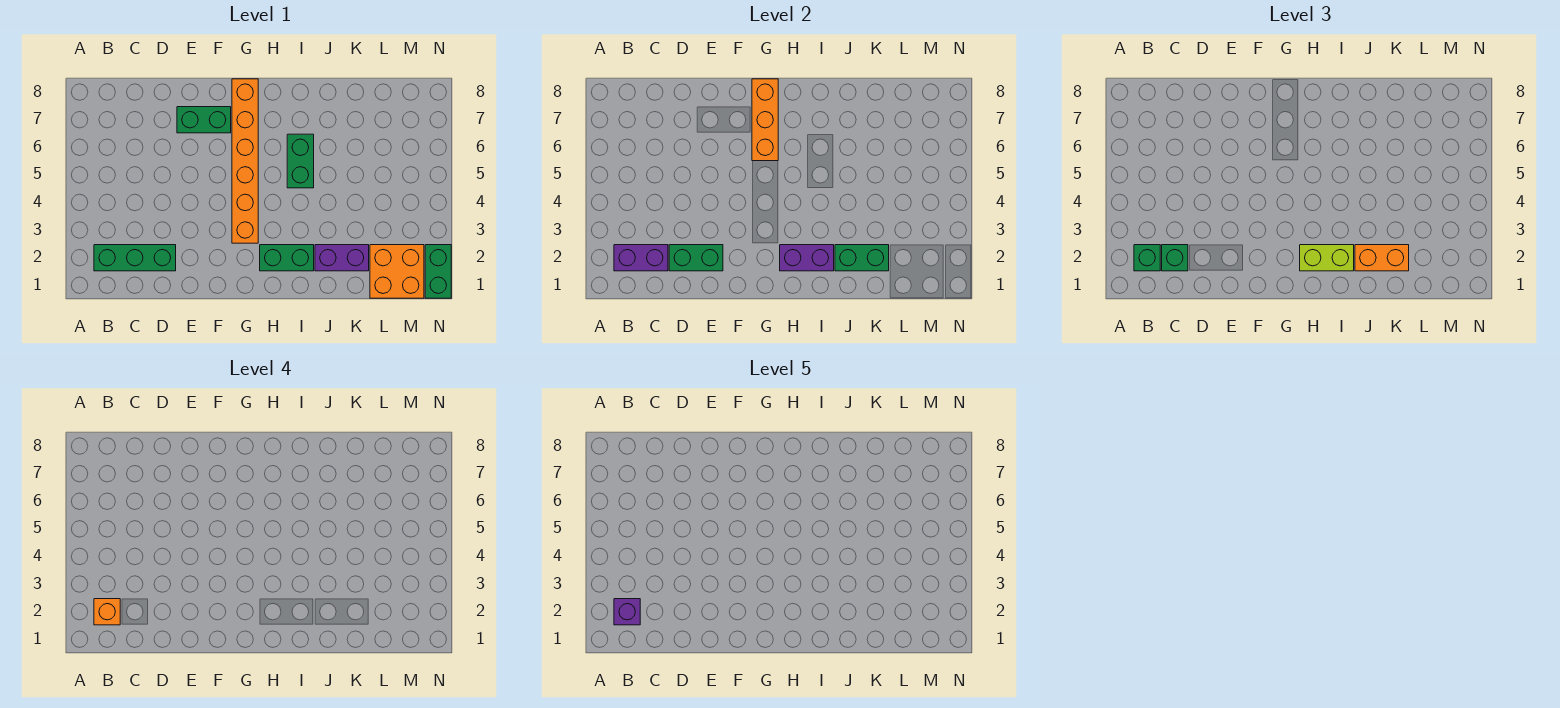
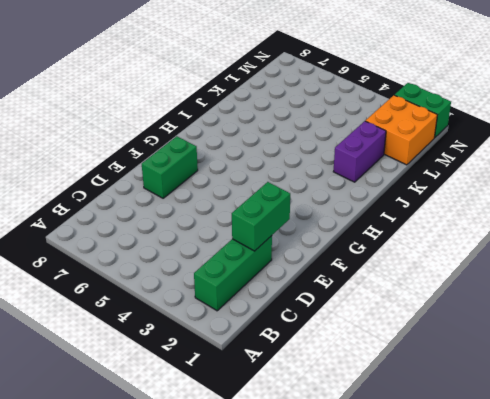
none -> orange 1x6 brick [232,79,258,243]
none -> green 1x2 brick [260,245,314,271]
none -> green 1x2 brick [287,134,314,188]

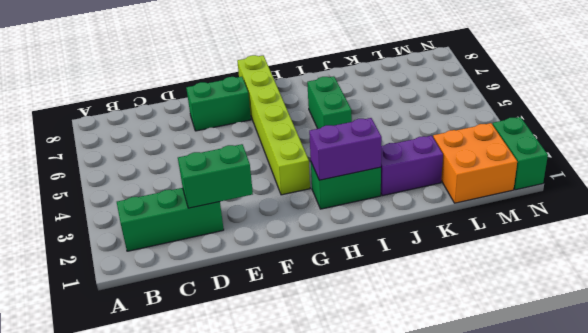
lime 1x6 brick [237,55,310,195] -> orange 1x6 brick [232,79,258,243]
none -> purple 1x2 brick [614,245,668,271]
none -> orange 1x3 brick [752,79,778,161]
none -> green 1x2 brick [835,245,889,271]

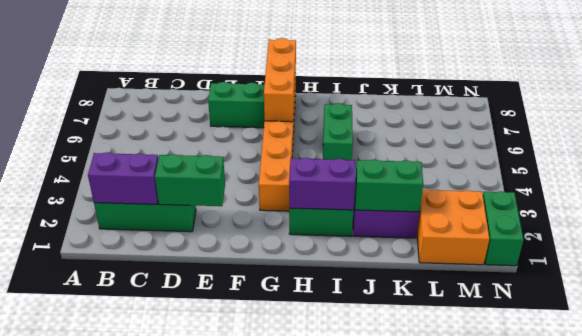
none -> green 1x1 brick [1134,245,1160,271]
none -> green 1x1 brick [1162,245,1188,271]
none -> lime 1x2 brick [1300,245,1354,271]

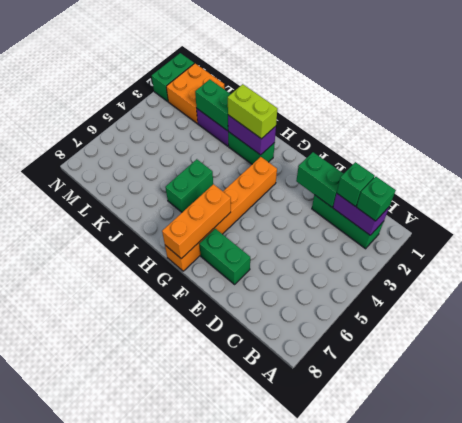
none -> orange 1x2 brick [1355,245,1409,271]
none -> orange 1x1 brick [94,599,120,625]
none -> purple 1x1 brick [614,599,640,625]

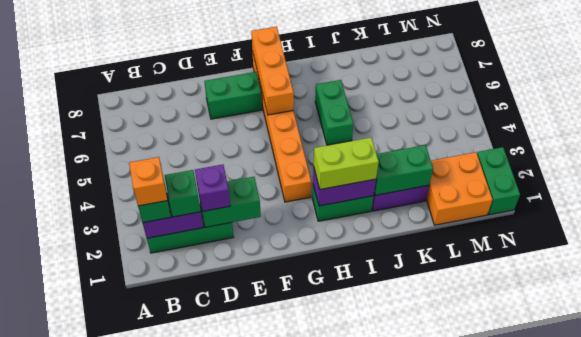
purple 1x1 brick [195,164,230,212] -> purple 1x1 brick moved to [614,599,640,625]
none -> orange 1x2 brick [1355,245,1409,271]

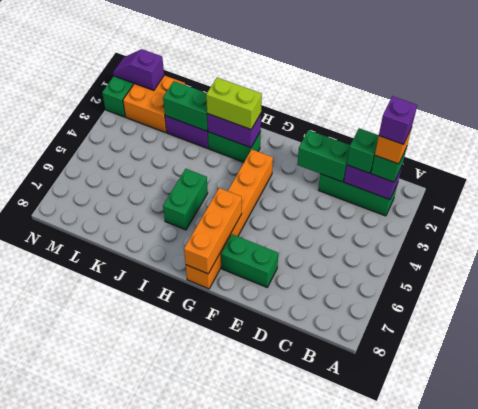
purple 1x2 slope [113,49,164,90] -> none
none -> orange 1x2 brick [1355,245,1409,271]

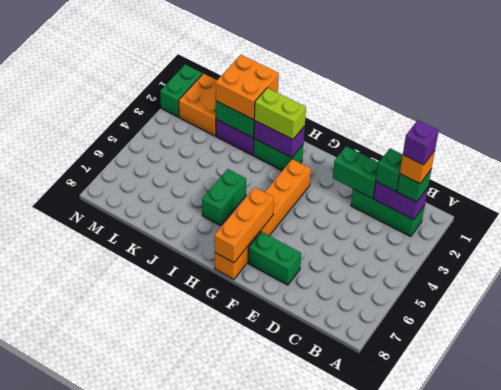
orange 2x2 brick [216,55,279,120] -> orange 1x2 brick [1355,245,1409,271]

